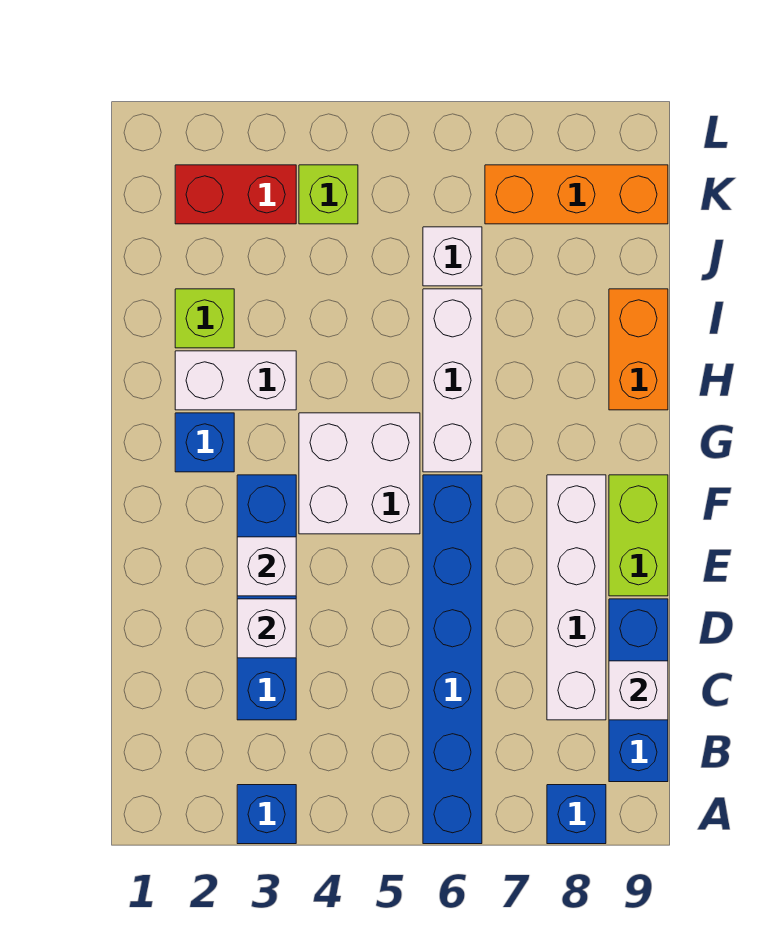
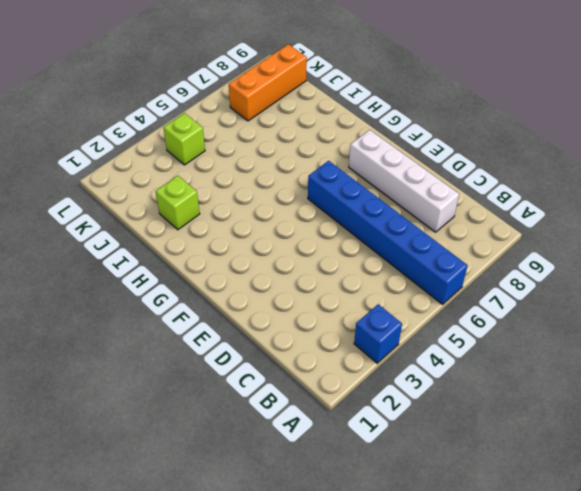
none -> blue 1x1 brick [547,785,606,844]
none -> blue 1x3 brick [609,599,668,782]
none -> blue 1x4 brick [237,475,296,720]

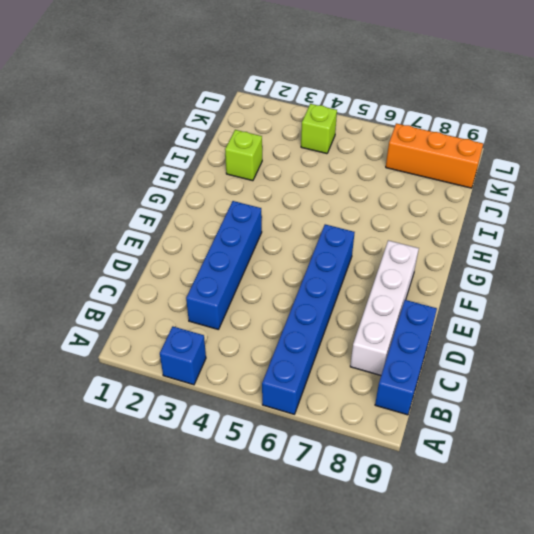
none -> blue 1x1 brick [547,785,606,844]
none -> lime 1x2 brick [609,475,668,596]
none -> white 2x2 brick [299,413,420,534]

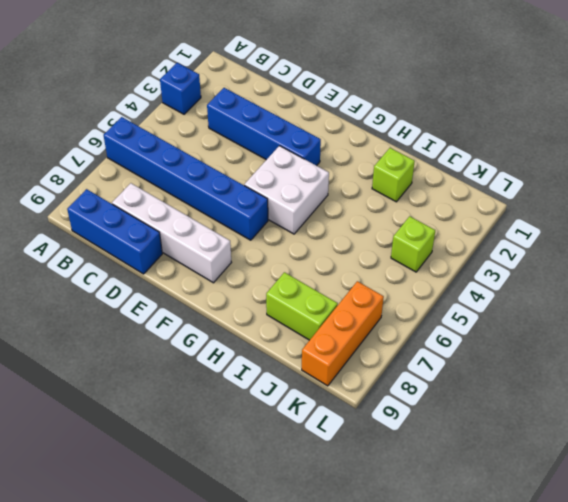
lime 1x2 brick [266,272,338,340] -> lime 1x2 brick moved to [609,475,668,596]
none -> blue 1x1 brick [547,785,606,844]
none -> blue 1x1 brick [175,413,234,472]
none -> white 1x3 brick [423,289,482,472]

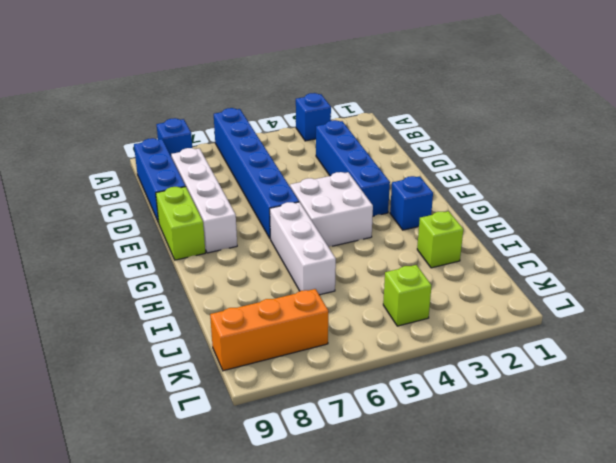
none -> white 1x2 brick [175,351,296,410]
none -> orange 1x2 brick [609,289,668,410]
none -> white 1x1 brick [423,227,482,286]

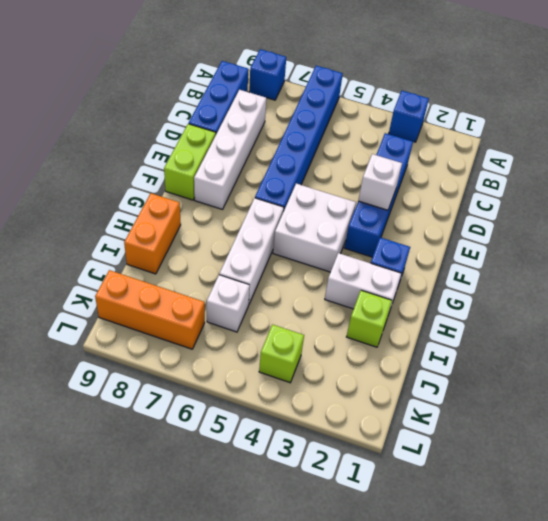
none -> red 1x2 brick [175,165,296,224]
none -> white 1x1 brick [609,661,668,720]
none -> white 1x1 brick [237,599,296,658]

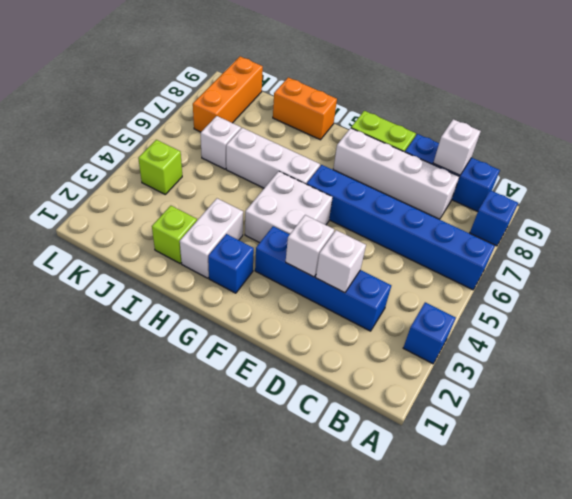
none -> red 1x2 brick [175,165,296,224]

